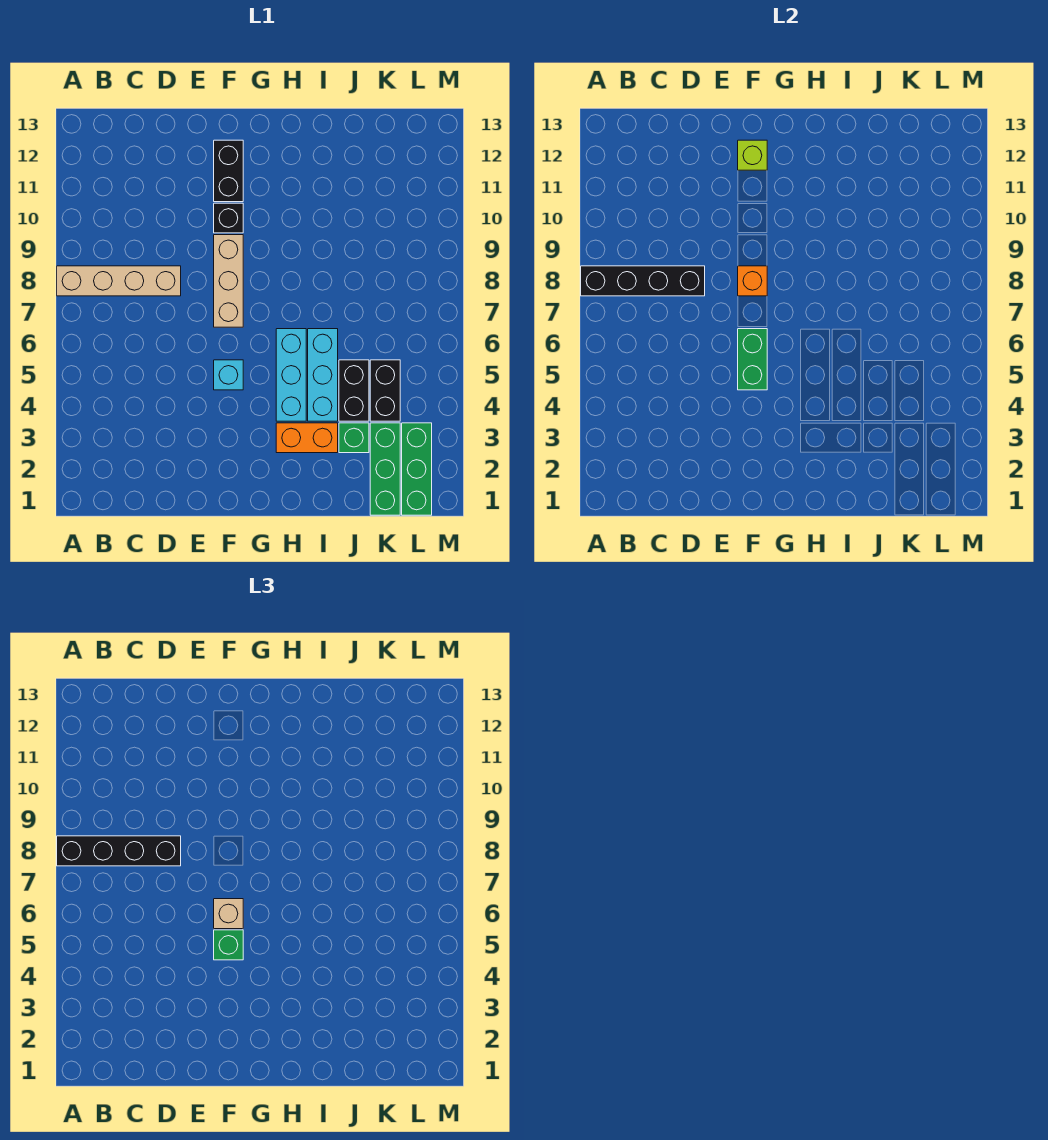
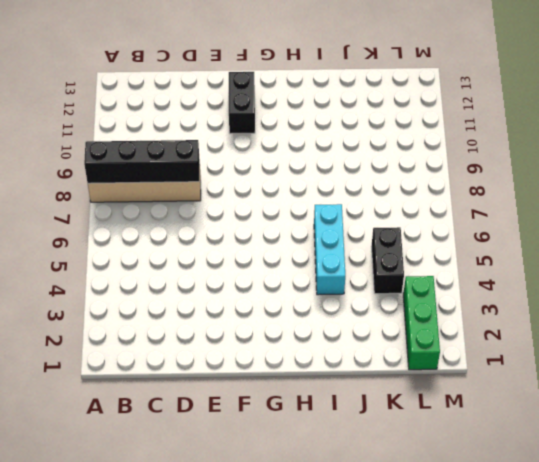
none -> cyan 1x1 brick [214,360,243,390]
none -> tan 1x3 brick [214,235,243,327]
none -> black 1x1 brick [214,203,243,233]

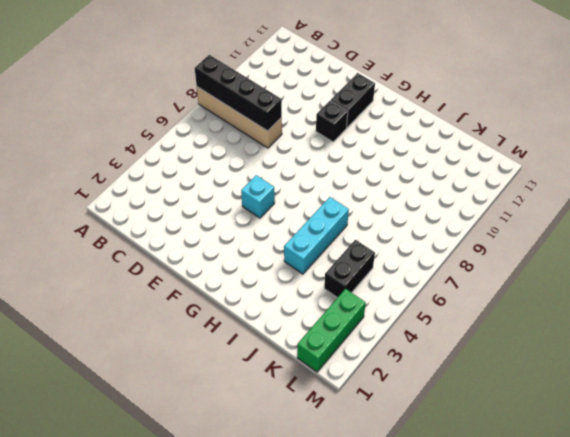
none -> tan 1x3 brick [214,235,243,327]
none -> orange 1x2 brick [276,423,338,453]
none -> cyan 1x3 brick [276,329,306,421]

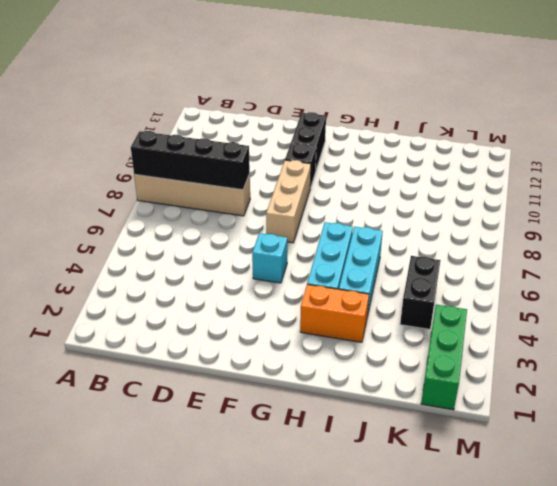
none -> green 1x1 brick [339,423,369,453]
none -> black 1x2 brick [339,360,369,421]
none -> green 1x3 brick [370,423,400,515]

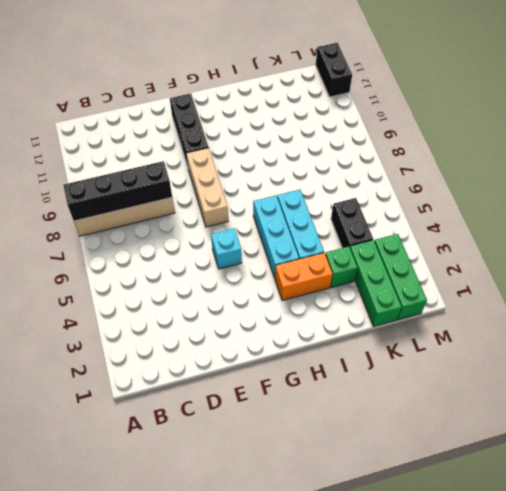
black 1x2 brick [316,43,352,97] -> black 1x2 brick moved to [339,360,369,421]
none -> green 1x2 brick [738,329,767,390]
none -> orange 1x1 brick [738,266,767,296]
none -> lime 1x1 brick [738,140,767,170]

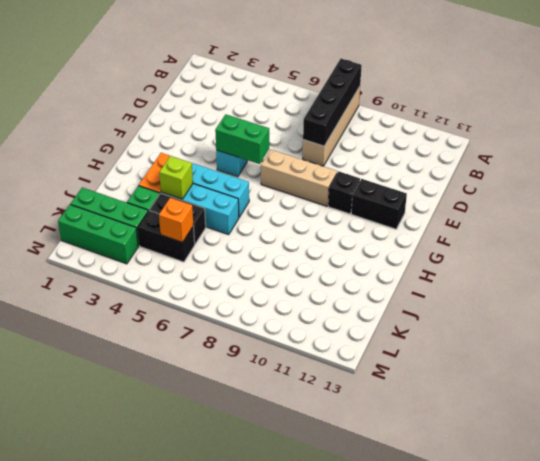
lime 1x1 brick [159,156,193,199] -> lime 1x1 brick moved to [738,140,767,170]
orange 1x1 brick [159,198,193,242] -> orange 1x1 brick moved to [738,266,767,296]
none -> black 1x4 brick [57,836,181,866]
none -> green 1x1 brick [214,930,243,960]
none -> tan 1x1 brick [214,899,243,929]

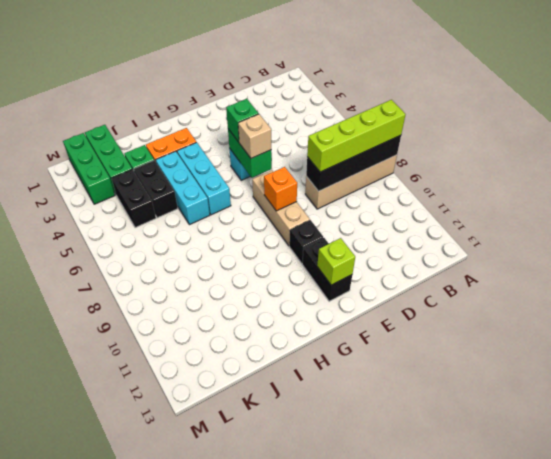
lime 1x4 brick [307,100,406,172] -> black 1x4 brick [57,836,181,866]

